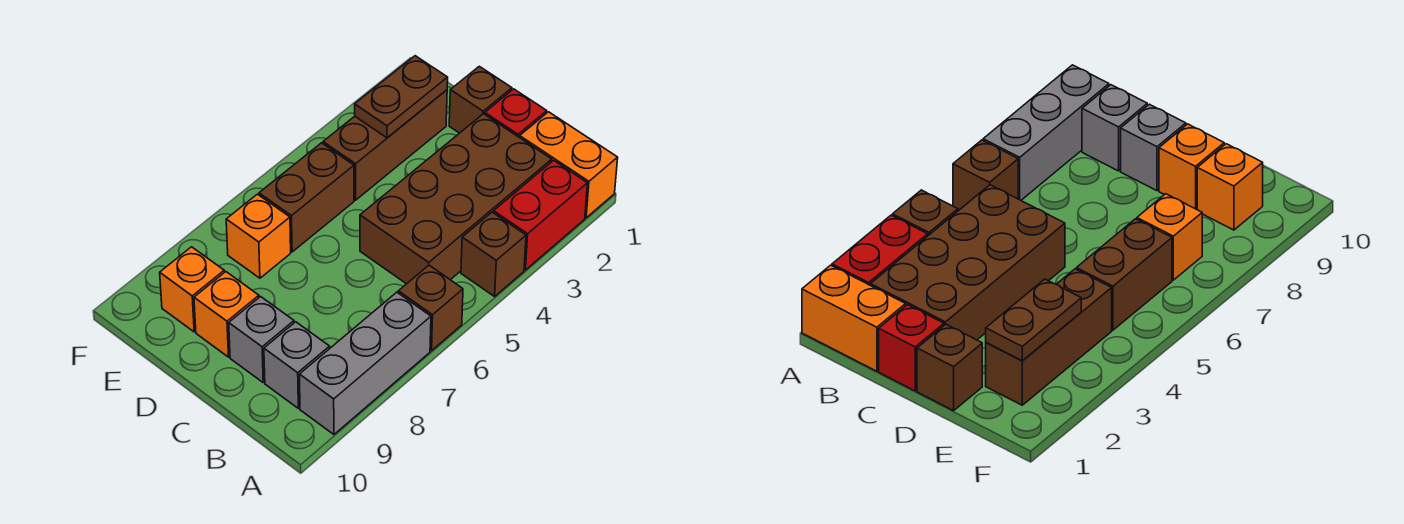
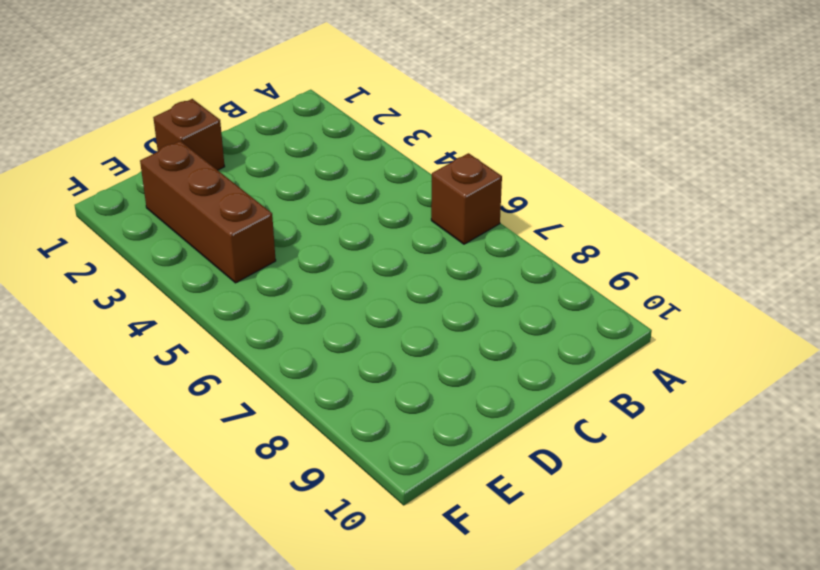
none -> orange 1x2 brick [520,112,618,218]
none -> red 1x2 brick [493,160,587,270]
none -> brown 1x1 brick [461,212,526,296]

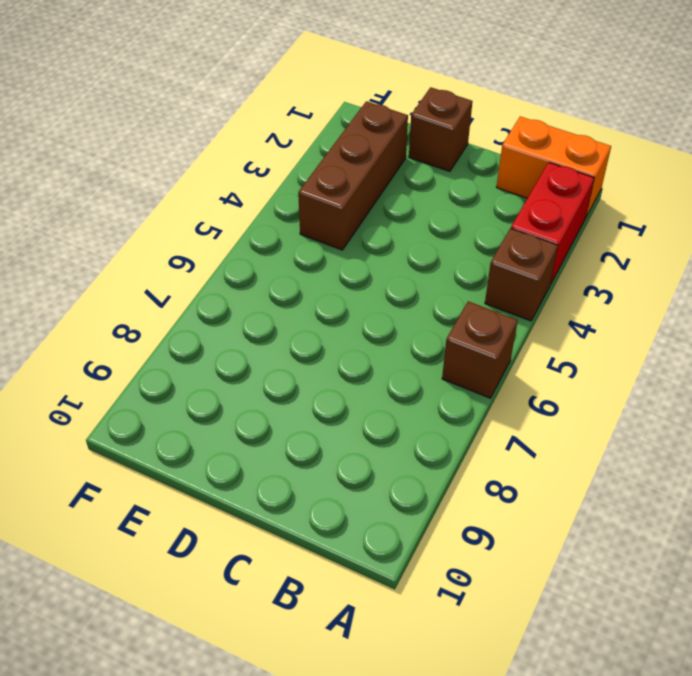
none -> grey 1x3 brick [299,292,431,434]
none -> brown 2x4 brick [360,114,552,284]
none -> grey 1x1 brick [264,322,330,408]

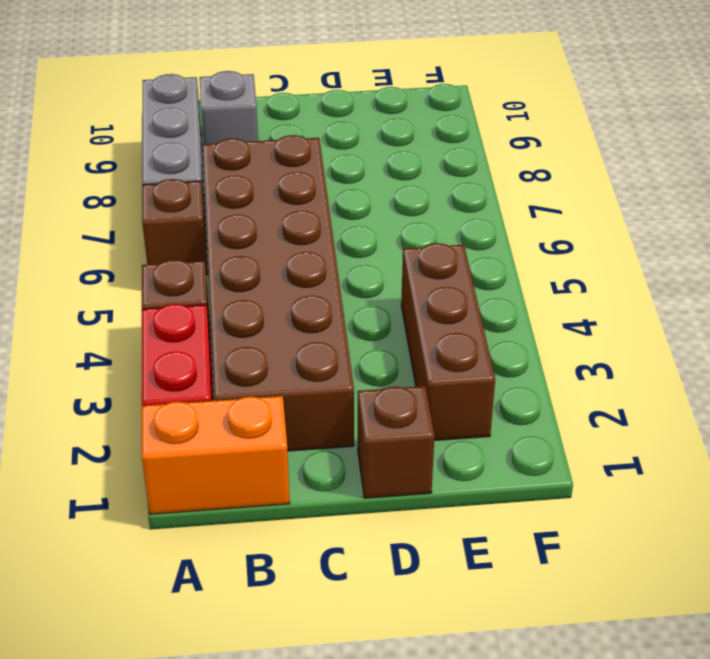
brown 2x6 brick [203,135,354,451] -> brown 2x4 brick [360,114,552,284]
none -> red 1x1 brick [485,89,547,137]
none -> grey 1x1 brick [229,297,294,382]
none -> orange 1x1 brick [194,272,259,357]

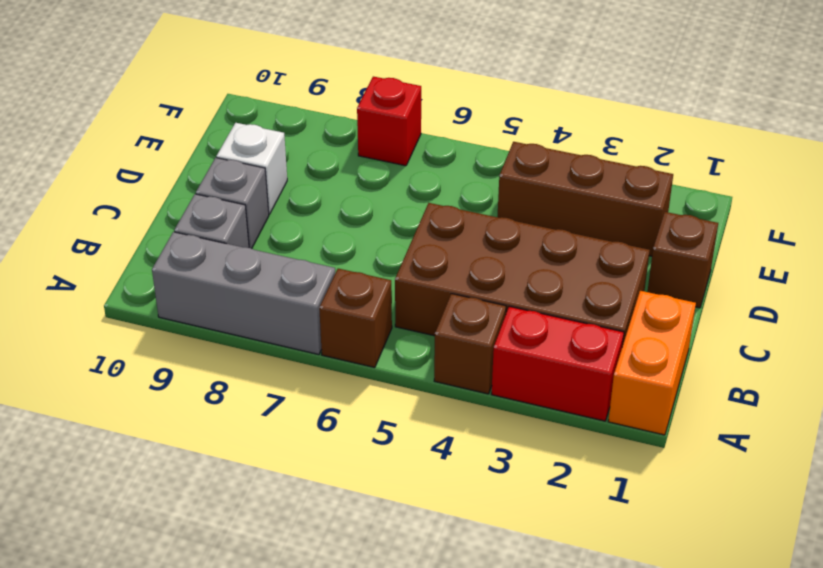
white 1x1 brick [216,123,287,214] -> orange 1x1 brick [194,272,259,357]
red 1x1 brick [357,77,421,166] -> red 1x1 brick moved to [485,89,547,137]
none -> brown 1x2 brick [259,143,354,252]
none -> orange 1x1 brick [226,194,291,278]
none -> orange 1x1 brick [160,247,224,332]

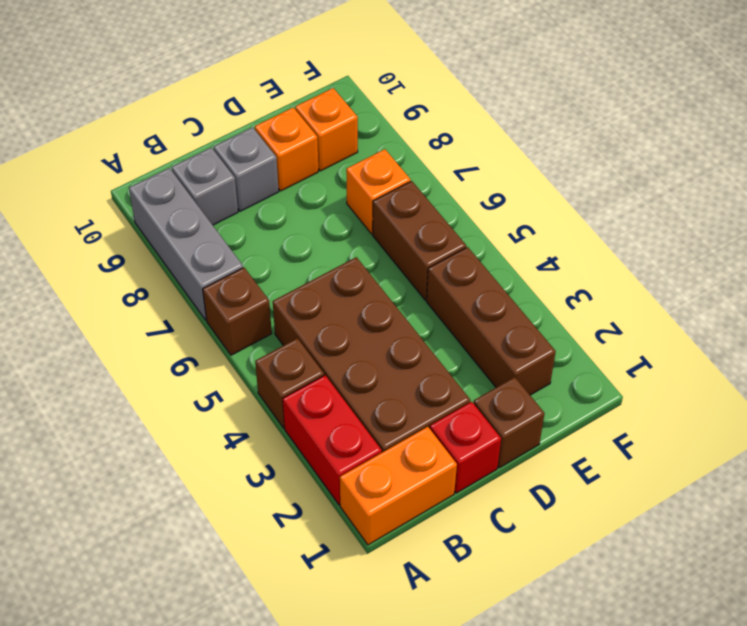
none -> brown 1x2 plate [355,56,448,138]

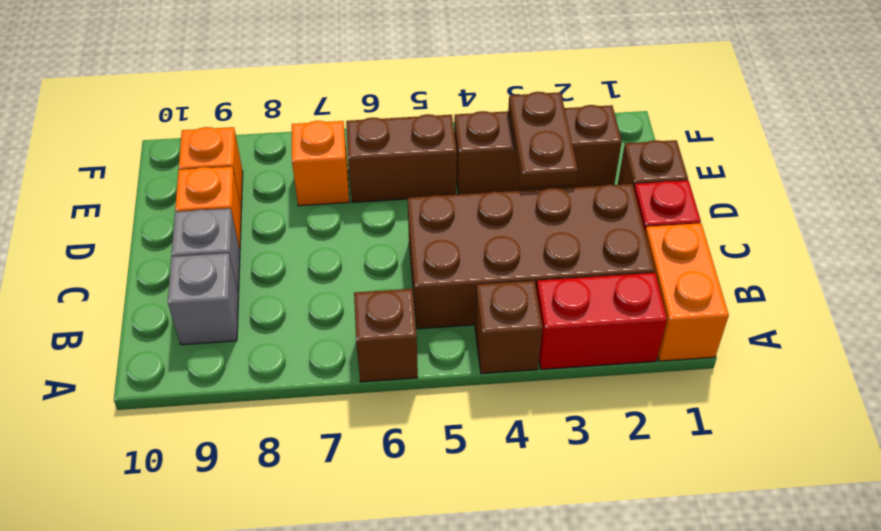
brown 1x2 plate [508,92,578,188] -> brown 1x2 plate turned to [355,56,448,138]
none -> grey 1x3 brick [299,292,431,434]

